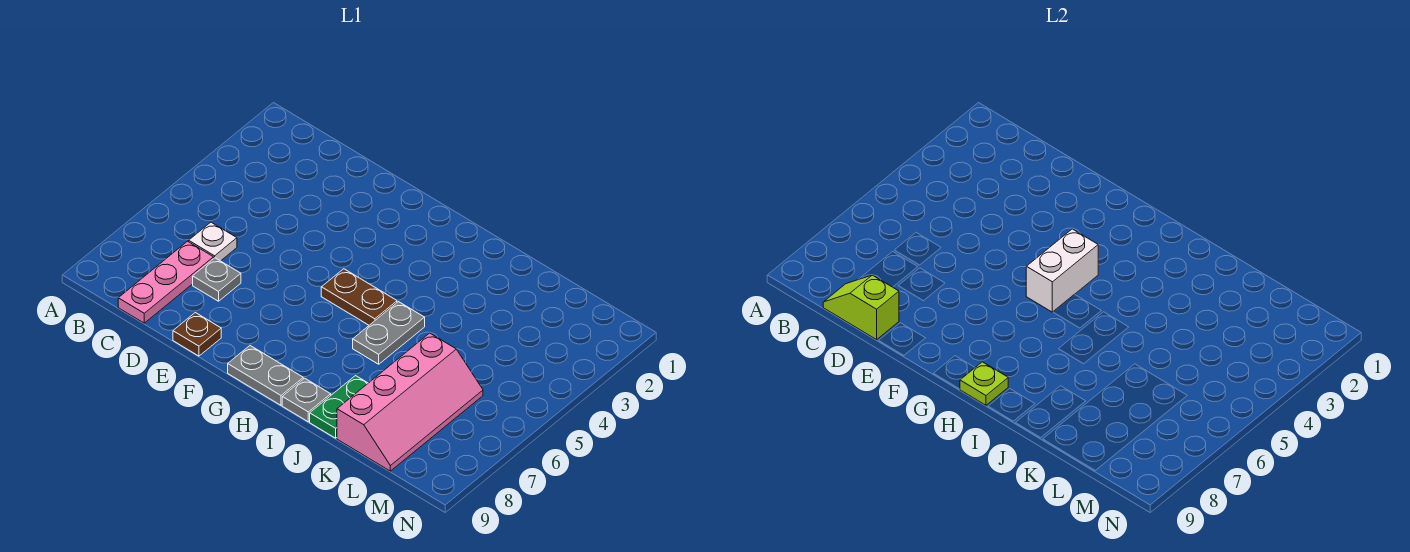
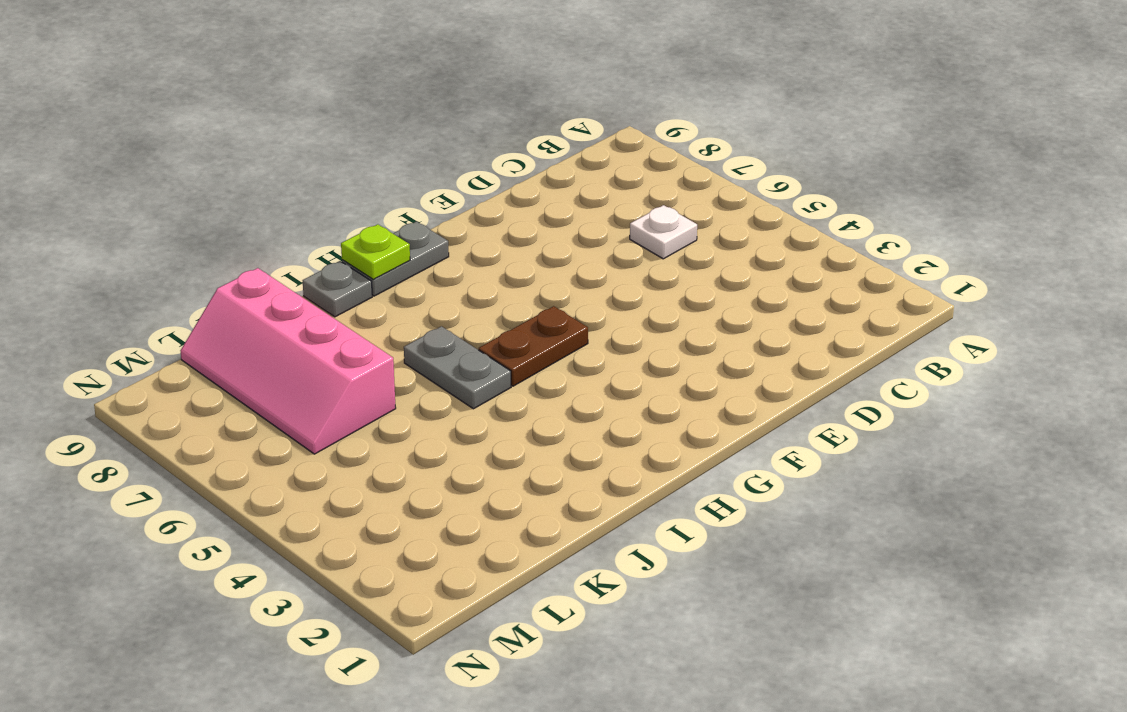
none -> pink 1x3 plate [118,241,214,323]
none -> grey 1x1 plate [193,258,241,301]
none -> brown 1x1 plate [173,313,221,356]

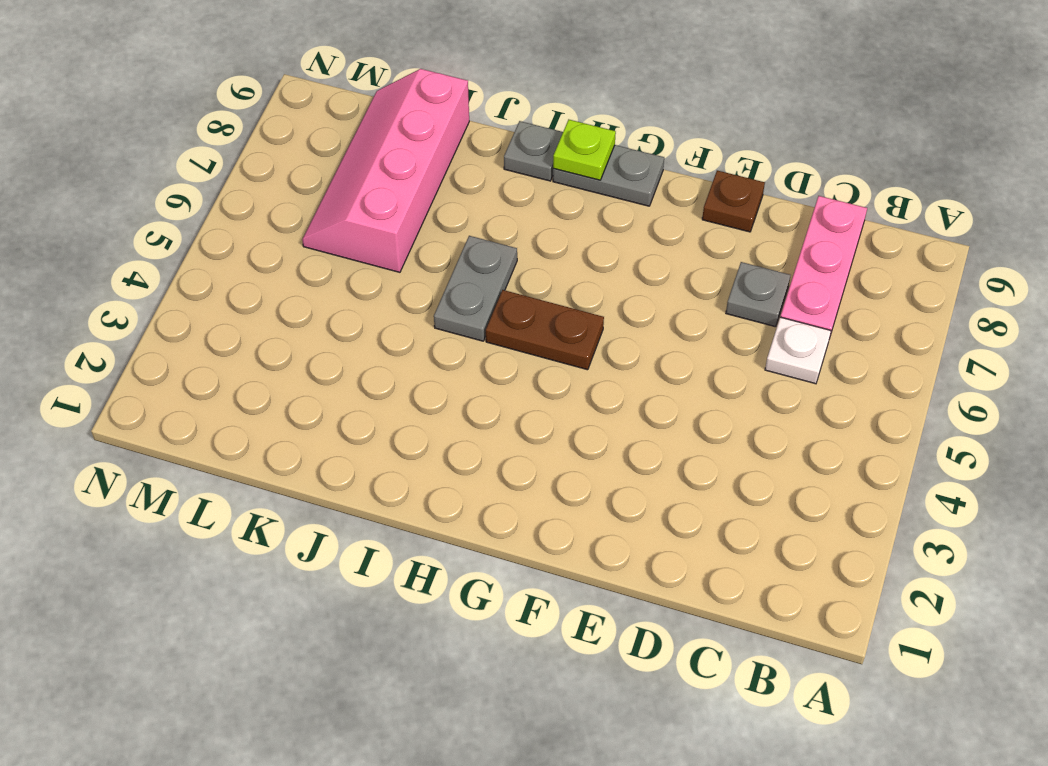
none -> green 1x2 plate [310,376,368,438]
none -> lime 1x2 slope [823,275,899,340]
none -> white 1x2 brick [1026,229,1098,312]

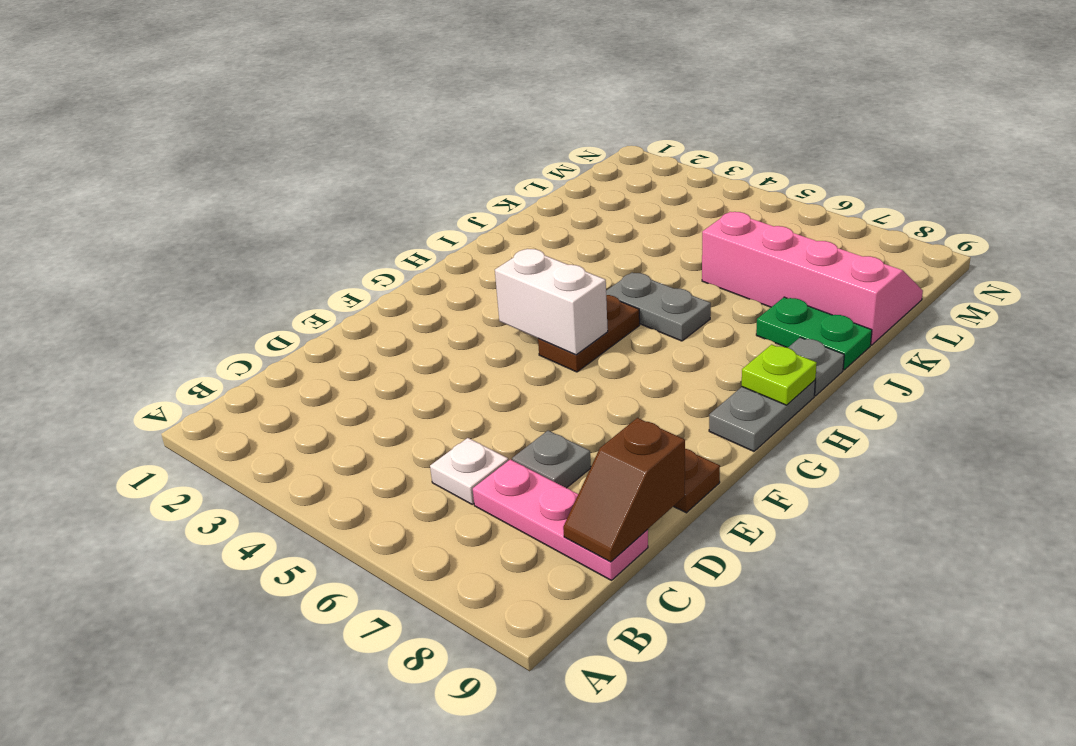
brown 1x2 slope [563,418,685,562] -> lime 1x2 slope [823,275,899,340]

